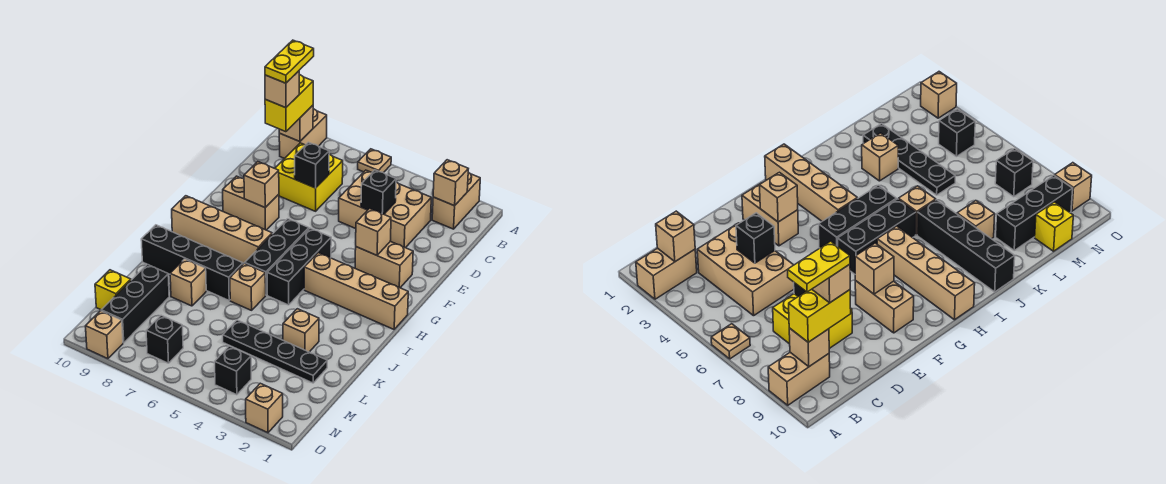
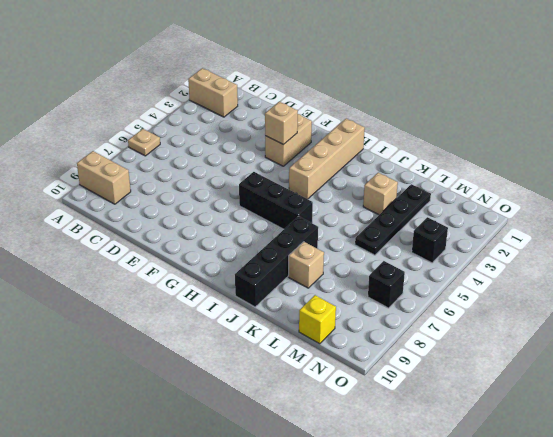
none -> tan 2x3 brick [339,170,431,248]
none -> yellow 2x2 brick [275,143,343,211]
none -> tan 1x2 brick [223,176,279,230]
none -> black 1x3 brick [267,228,331,305]

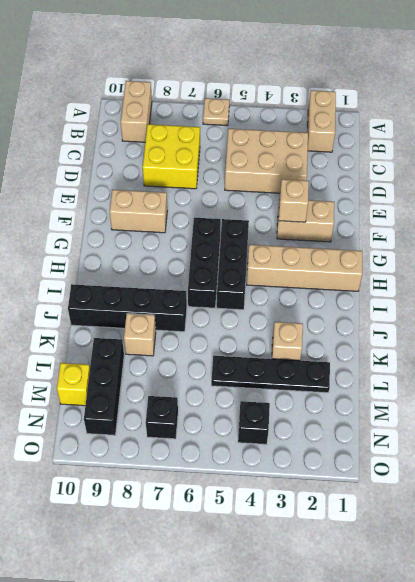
none -> tan 1x4 brick [172,196,272,264]
none -> tan 1x1 brick [230,263,266,310]
none -> tan 1x1 brick [246,383,283,433]
none -> tan 1x1 brick [86,311,123,359]

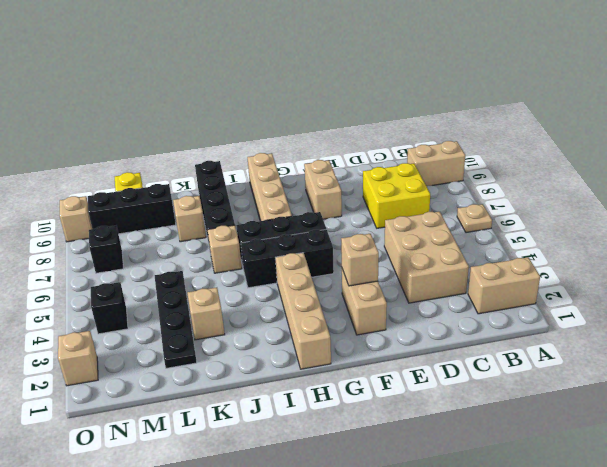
none -> tan 1x1 brick [433,160,468,206]
none -> tan 1x1 brick [279,105,313,142]
none -> black 1x1 brick [361,170,396,214]
none -> black 1x1 brick [295,142,329,188]

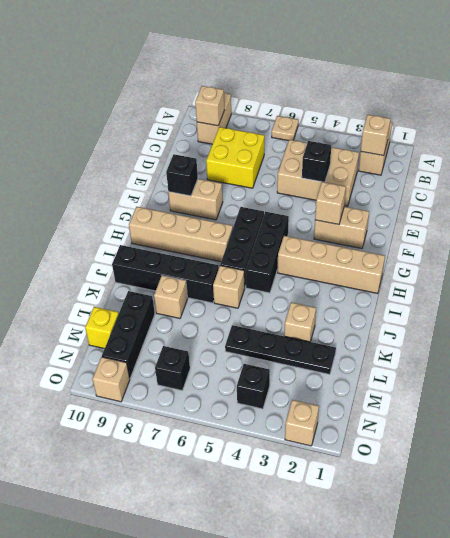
black 1x1 brick [166,154,198,196] -> black 1x1 brick moved to [295,142,329,188]
none -> tan 1x1 brick [244,162,279,207]
none -> yellow 1x2 brick [265,75,313,132]
none -> tan 1x1 brick [265,71,299,108]
none -> yellow 1x2 plate [265,40,314,83]

